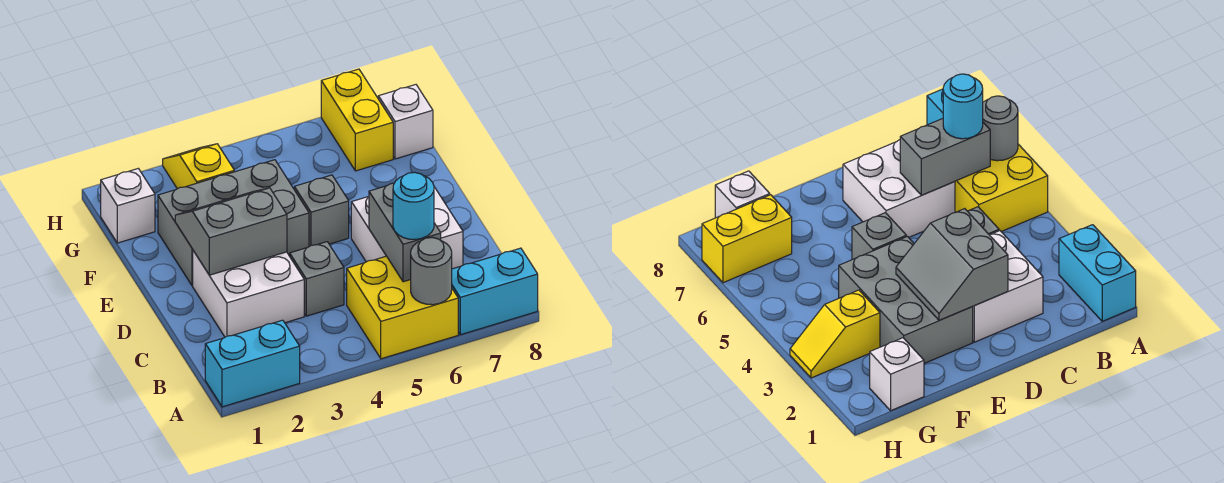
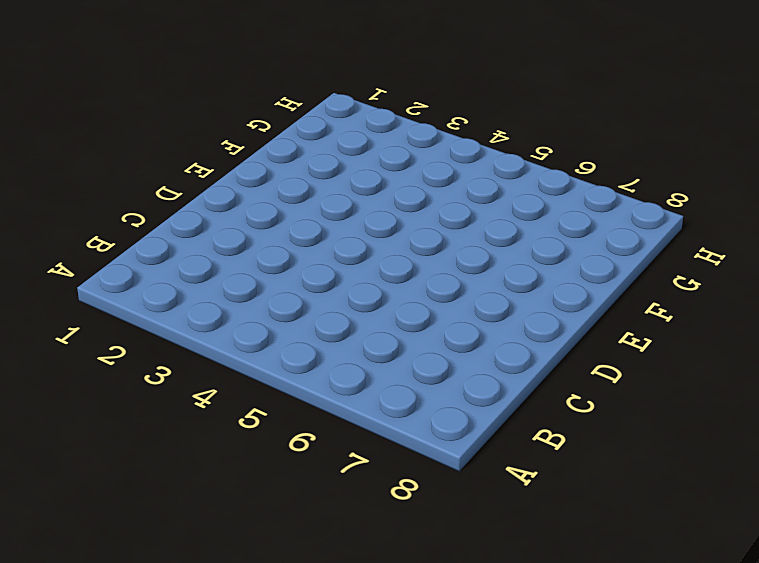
none -> cyan 1x2 brick [205,320,300,407]
none -> yellow 2x2 brick [347,256,458,359]
none -> cyan 1x2 brick [452,248,538,335]

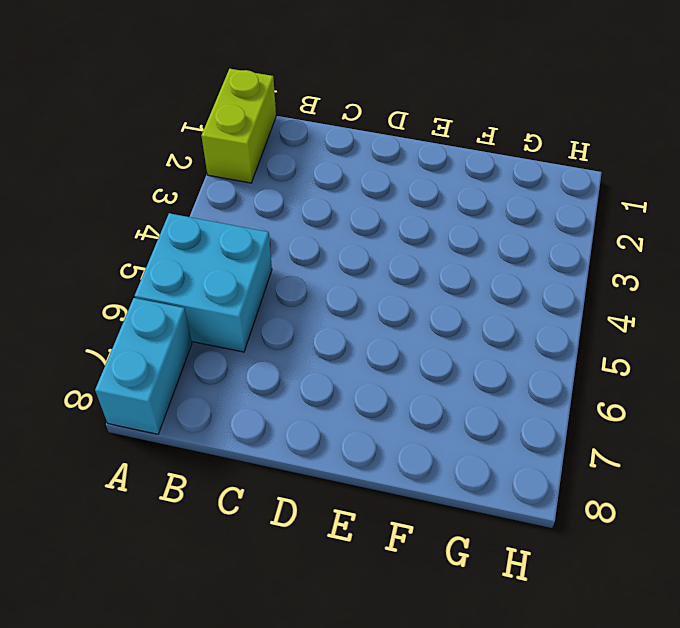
lime 1x2 brick [202,69,276,183] -> cyan 1x2 brick [205,320,300,407]
cyan 2x2 brick [135,213,272,352] -> yellow 2x2 brick [347,256,458,359]
none -> white 2x2 brick [193,251,304,337]
none -> grey 1x1 brick [290,242,344,316]
none -> white 2x2 brick [351,187,463,269]

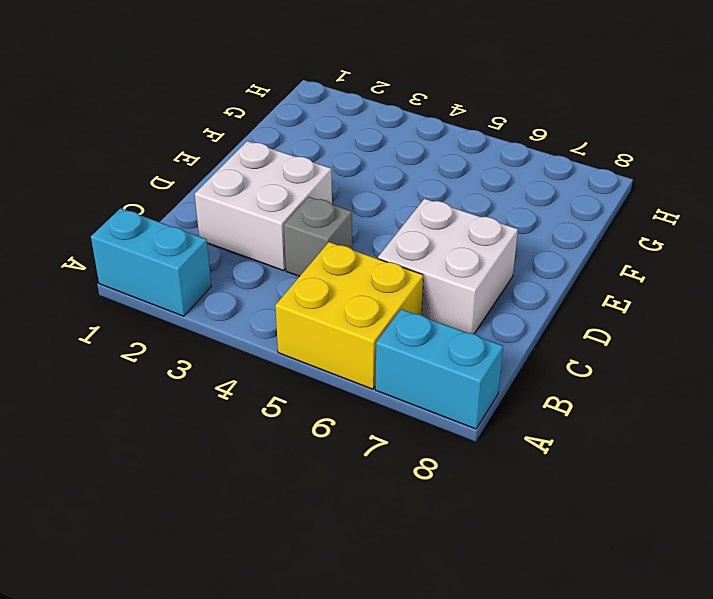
none -> grey 2x3 brick [158,160,309,286]
none -> grey 1x1 brick [294,175,349,247]
none -> white 1x1 brick [101,169,155,243]

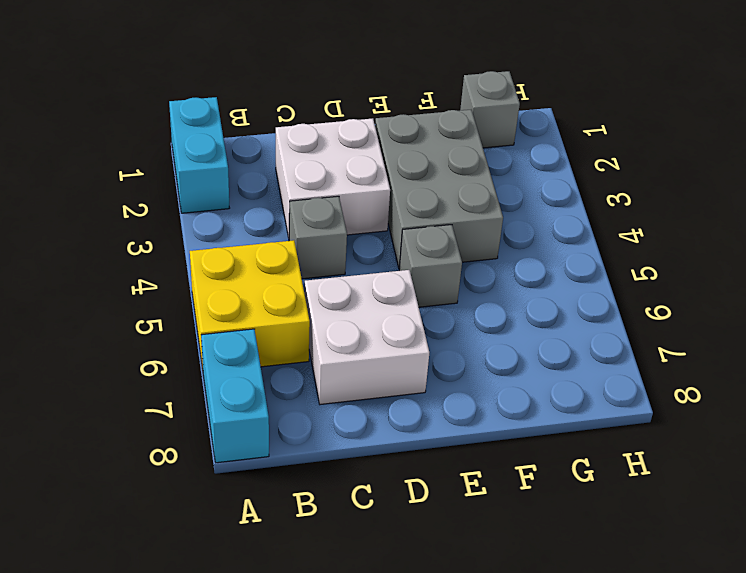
grey 1x1 brick [460,71,520,148] -> white 1x1 brick [101,169,155,243]
none -> yellow 1x2 slope [163,144,234,189]
none -> yellow 1x2 brick [321,69,393,171]
none -> white 1x1 brick [378,85,433,159]

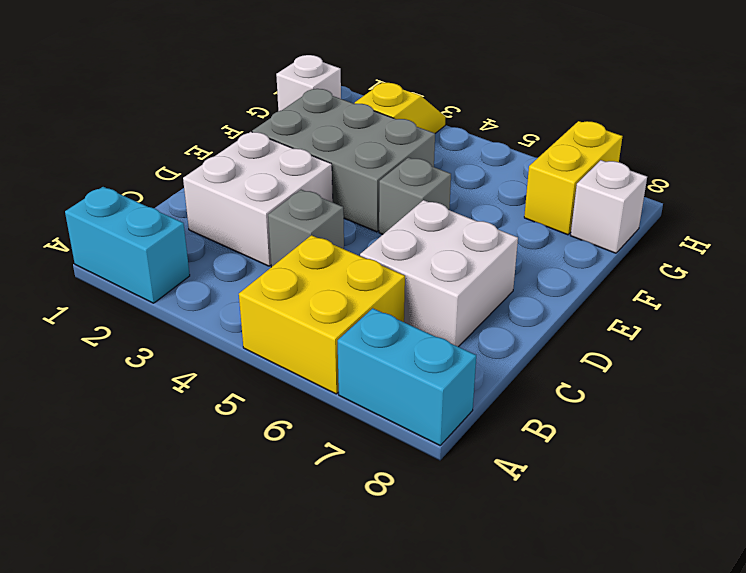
none -> grey 1x1 round brick [411,238,452,305]
none -> grey 1x2 brick [369,183,441,282]
none -> grey 2x2 slope [175,188,287,275]

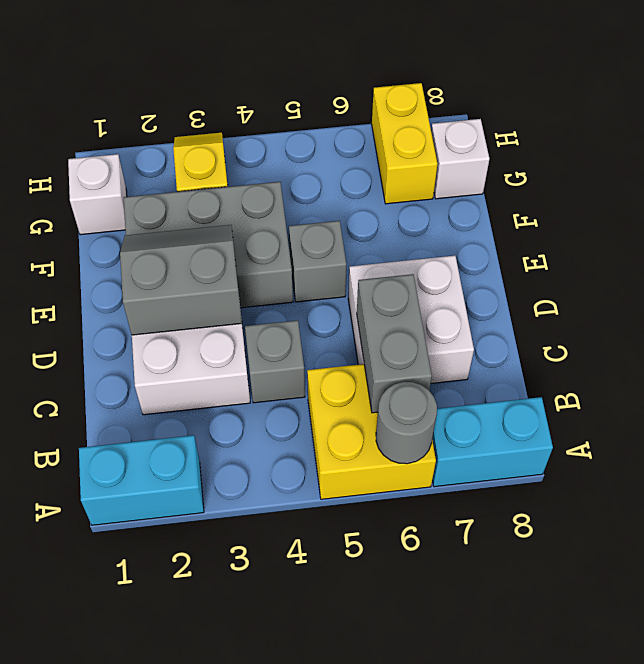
none -> cyan 1x1 round brick [393,173,434,239]

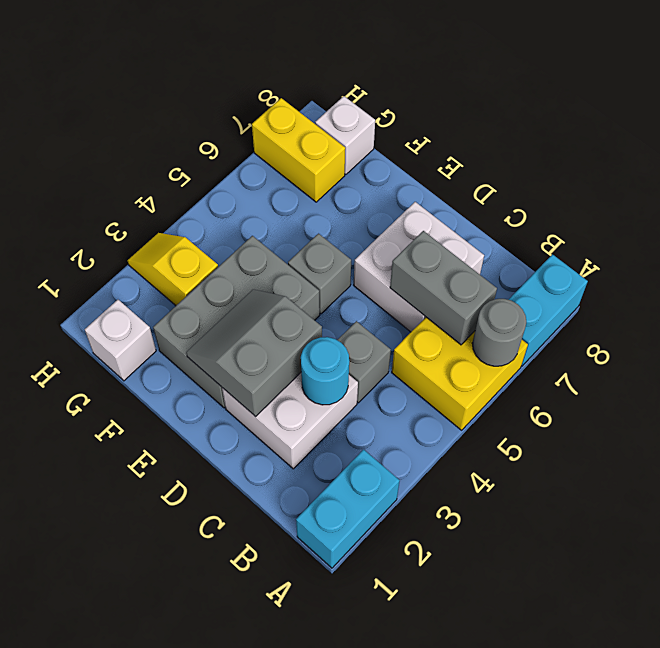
cyan 1x1 round brick [301,337,349,405] -> cyan 1x1 round brick moved to [393,173,434,239]

